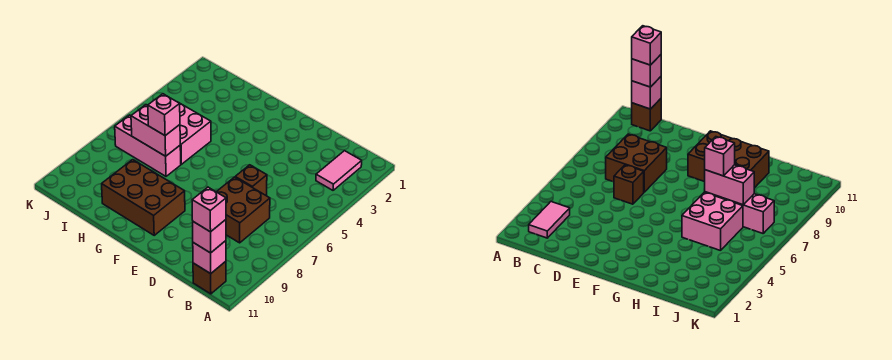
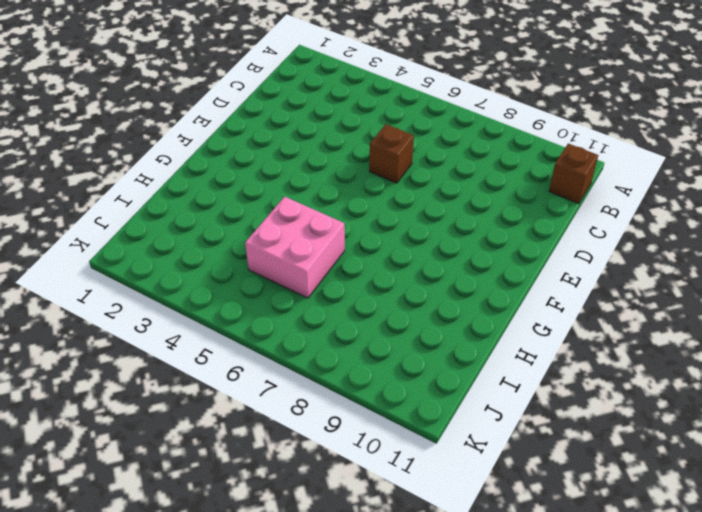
none -> pink 1x2 tile [316,151,362,190]
none -> brown 2x2 brick [217,177,270,243]
none -> brown 2x3 brick [102,160,185,235]

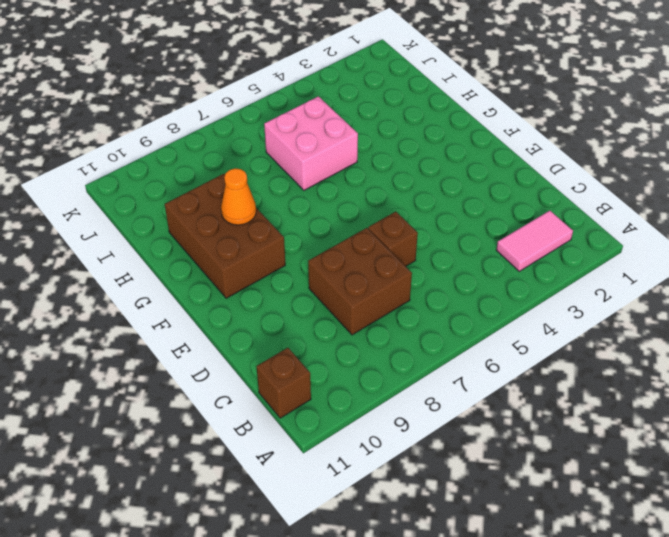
orange 1x1 cone [221,168,256,225] -> none
none -> pink 1x3 brick [115,115,181,176]
none -> pink 1x1 brick [193,241,226,274]
none -> pink 1x2 brick [131,105,180,156]

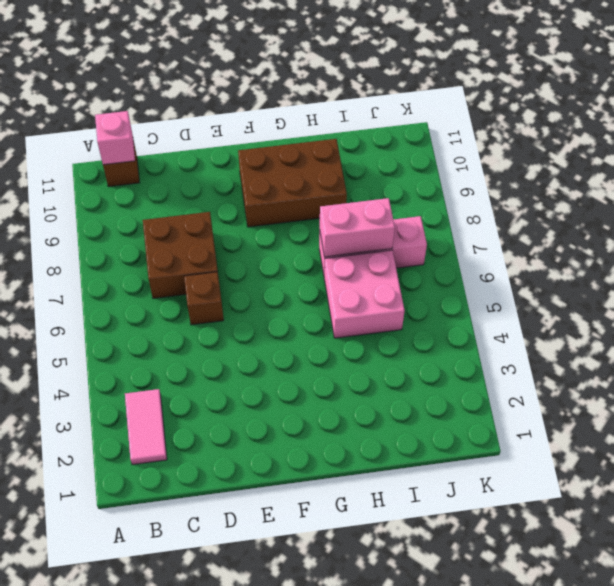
none -> pink 1x1 brick [193,220,226,253]
none -> pink 1x1 brick [148,94,180,135]
none -> pink 1x1 brick [192,187,226,232]

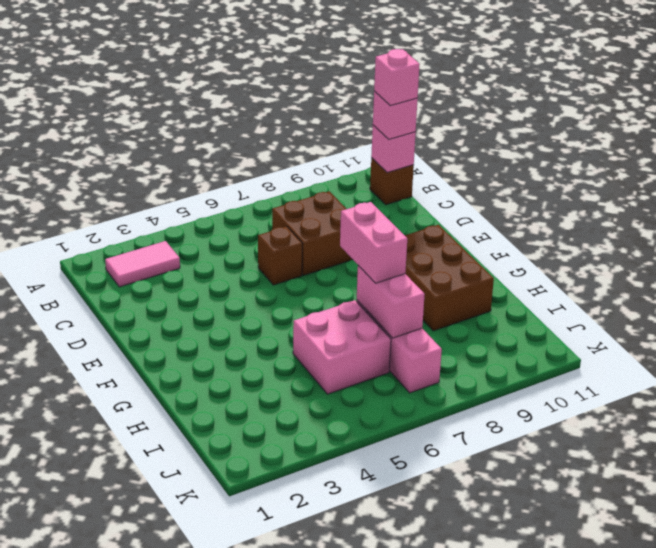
pink 1x2 brick [340,202,407,283] -> pink 1x1 brick [148,94,180,135]

